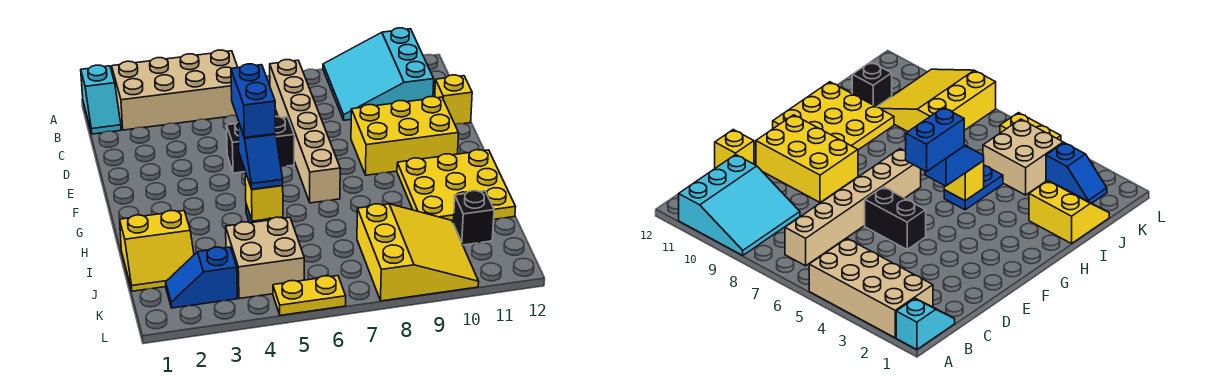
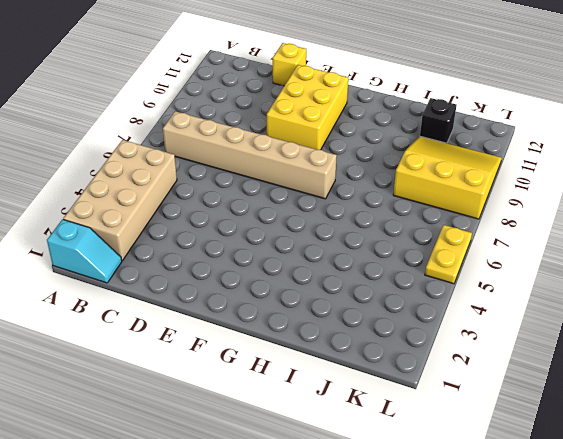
none -> cyan 3x3 slope [323,28,434,120]
none -> black 1x2 brick [227,117,294,173]
none -> yellow 3x3 plate [397,150,515,223]

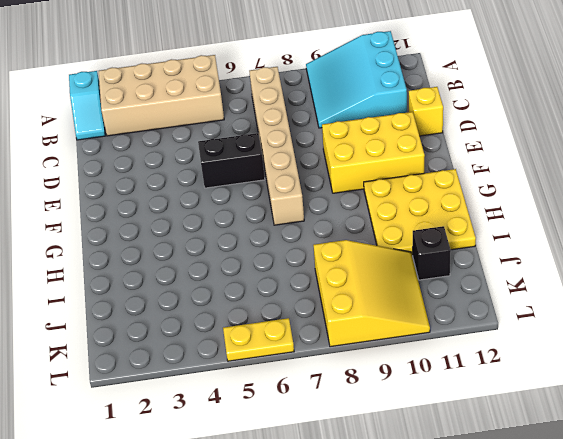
none -> blue 1x2 plate [944,165,1003,210]
none -> yellow 2x2 slope [120,211,194,291]
none -> tan 2x2 brick [226,217,304,299]

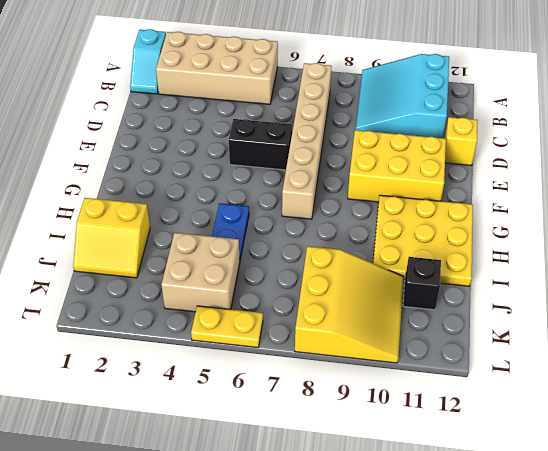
none -> blue 1x2 slope [166,247,237,308]
none -> yellow 1x1 brick [245,172,283,221]
none -> blue 1x2 slope [238,121,283,189]

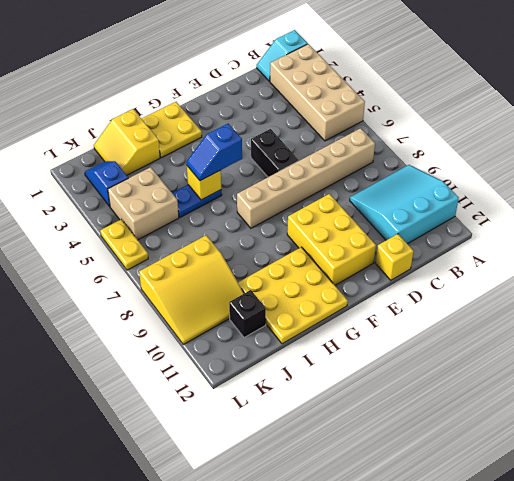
yellow 2x2 plate [142,102,202,158] -> none
none -> blue 1x2 brick [231,64,276,138]

